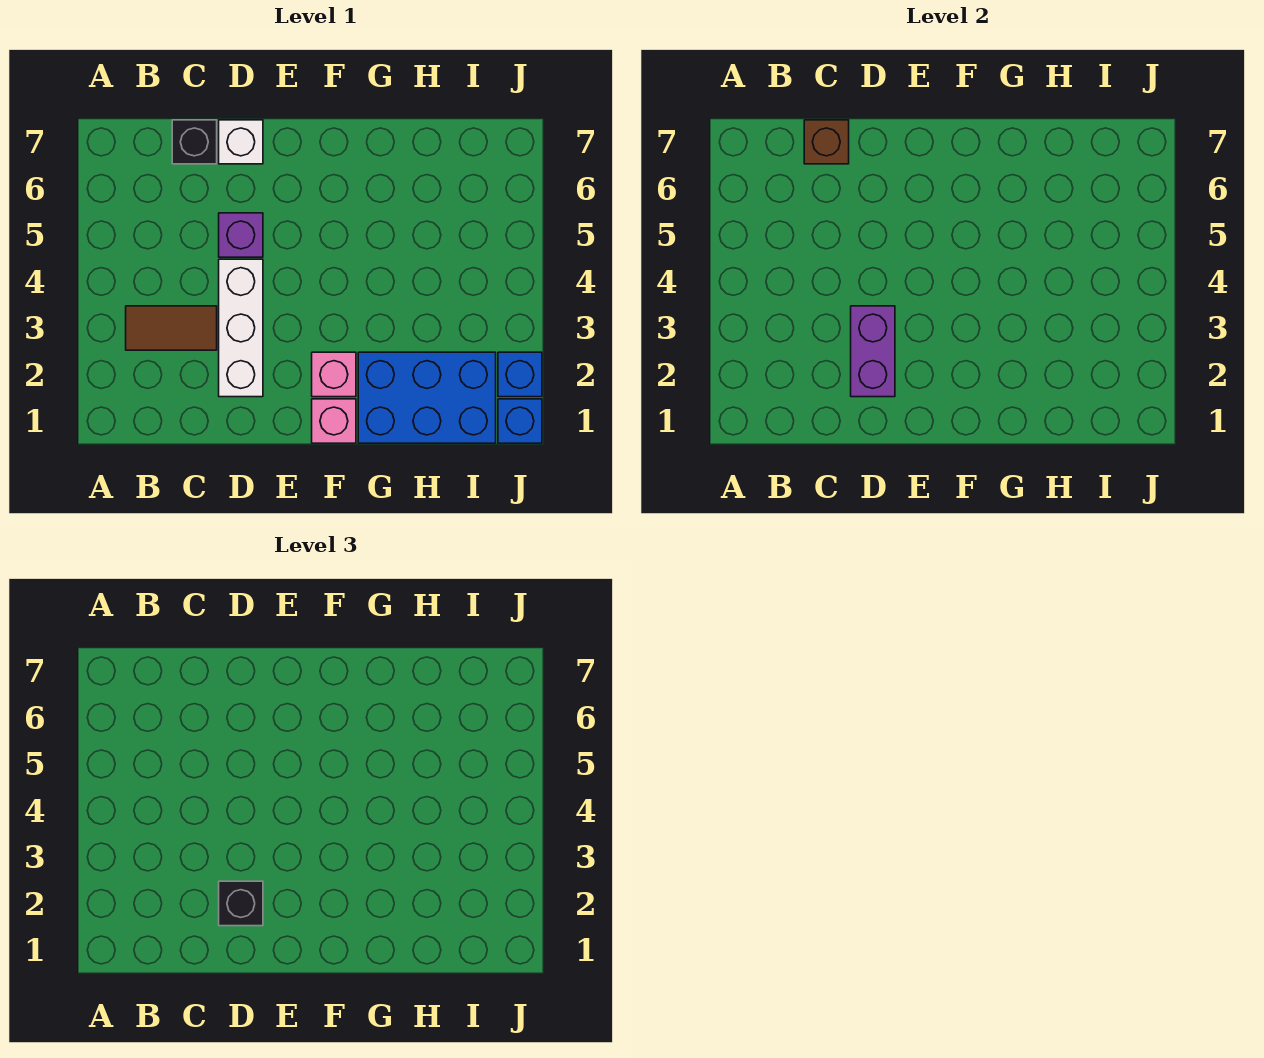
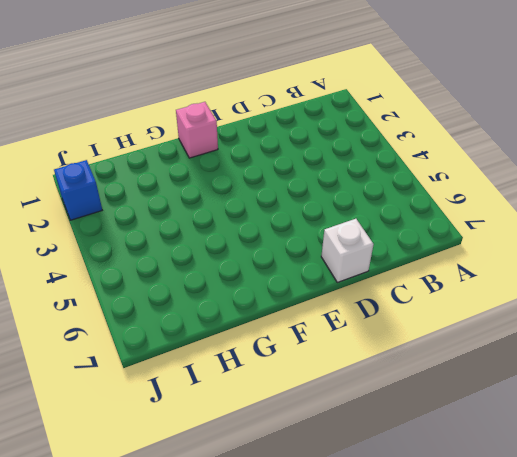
none -> brown 1x2 tile [126,306,217,350]
none -> black 1x1 brick [172,120,217,164]
none -> white 1x3 brick [219,259,263,397]

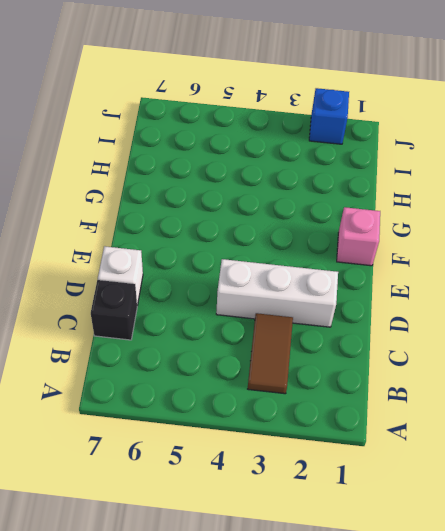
none -> purple 1x1 brick [219,213,263,257]
none -> pink 1x1 brick [312,352,356,397]
none -> blue 2x3 brick [358,352,496,443]

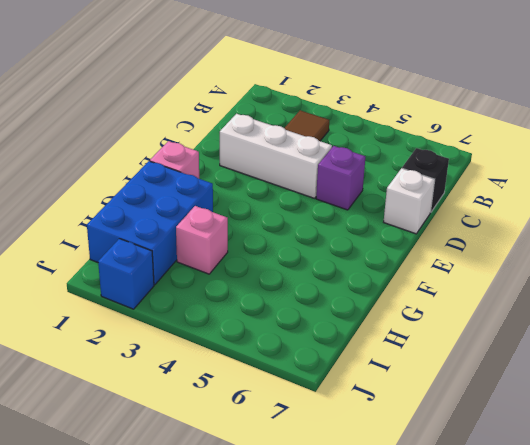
pink 1x1 brick [176,206,228,274] -> pink 1x1 brick moved to [312,352,356,397]
none -> blue 1x1 brick [498,399,542,443]
none -> brown 1x1 brick [804,120,849,164]
none -> purple 1x2 brick [851,306,895,397]

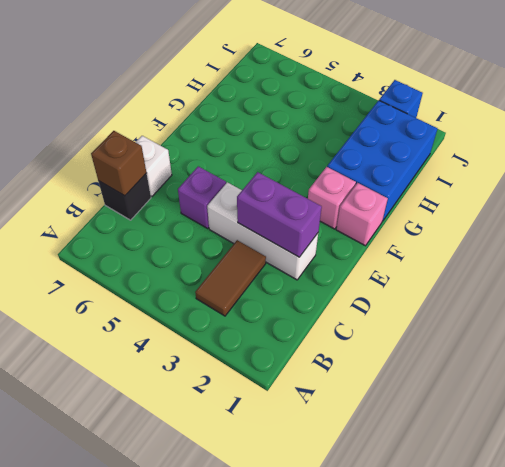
none -> blue 1x1 brick [498,399,542,443]
none -> black 1x1 brick [219,881,263,926]

